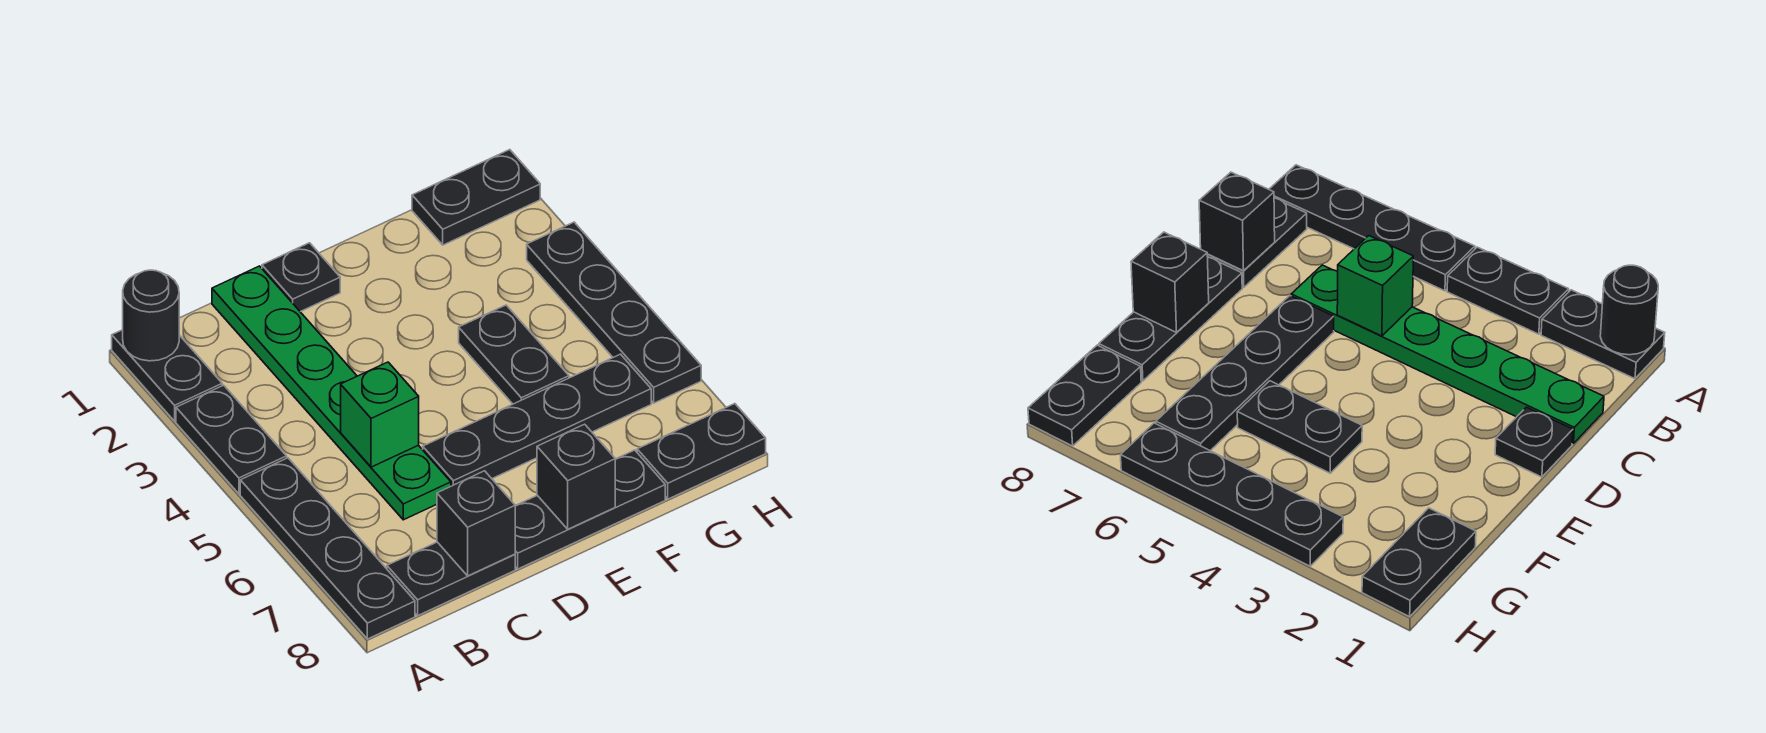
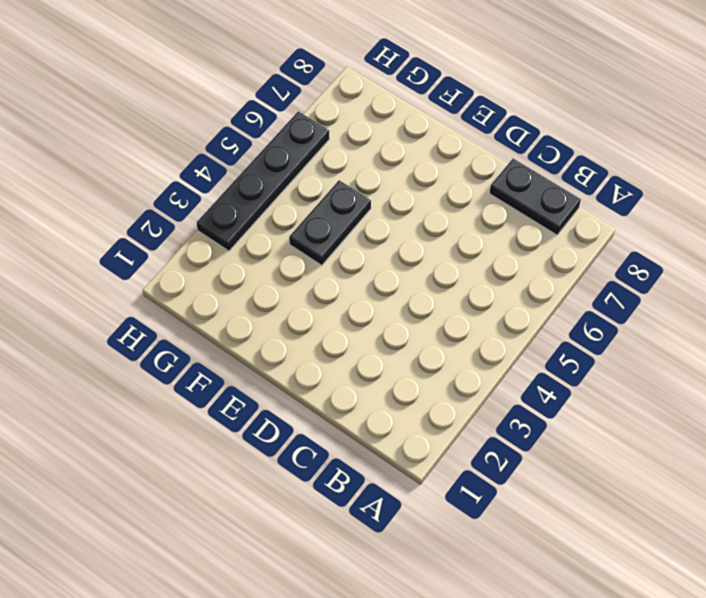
none -> black 1x2 plate [112,330,222,421]
none -> black 1x2 plate [176,385,287,494]
none -> black 1x4 plate [240,458,415,639]

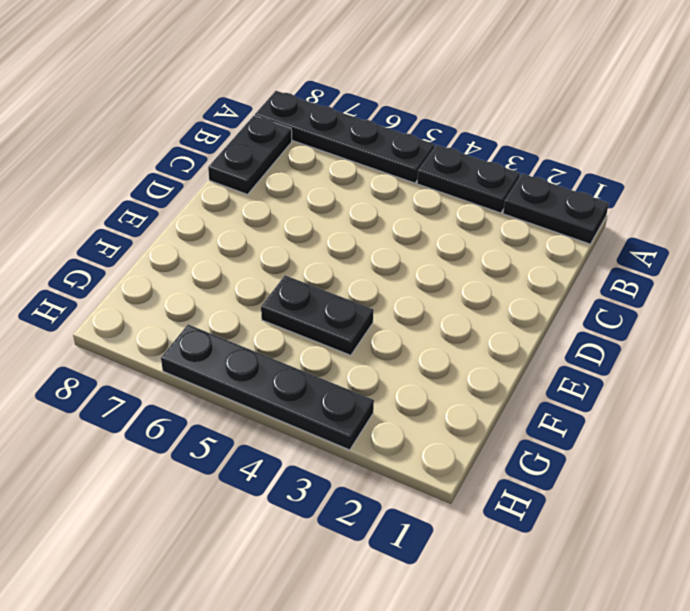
none -> green 1x6 plate [212,266,451,520]
none -> black 1x1 plate [262,243,340,312]
none -> black 1x4 plate [423,354,651,486]

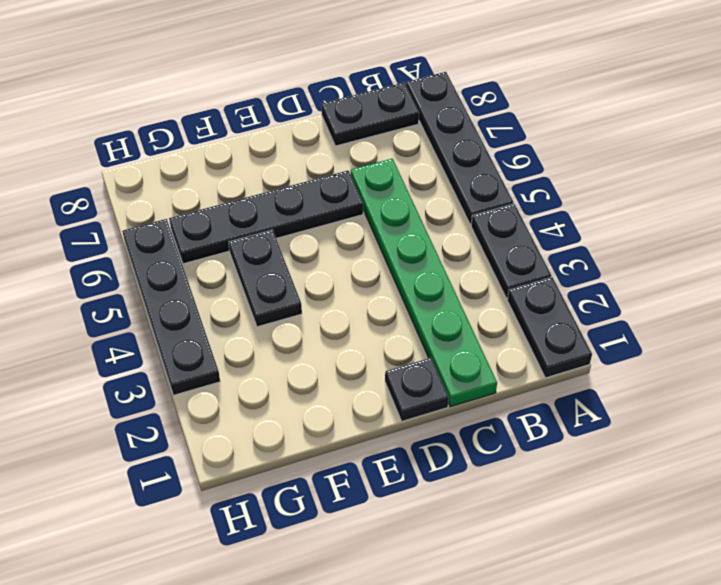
none -> black 1x3 plate [515,450,665,569]
none -> black 1x2 plate [412,150,540,245]
none -> black 1x2 plate [637,404,766,499]

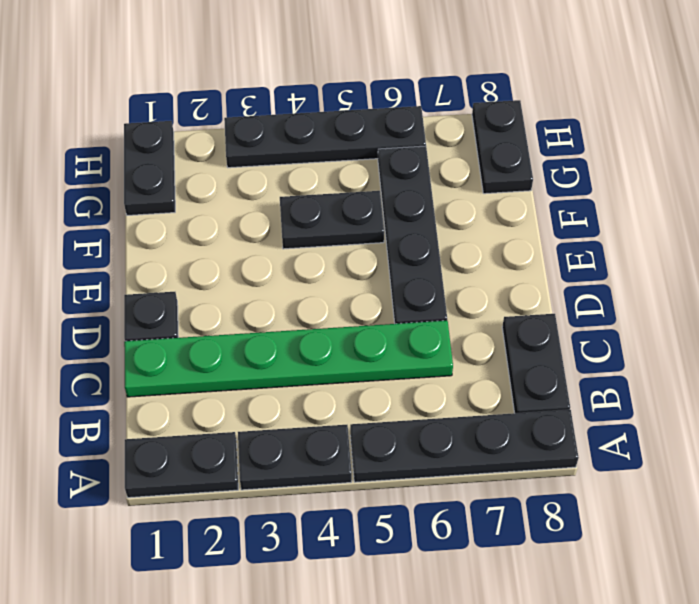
none -> black 1x3 plate [515,450,665,569]
none -> black 1x1 round brick [123,270,179,361]
none -> green 1x1 brick [341,362,419,467]

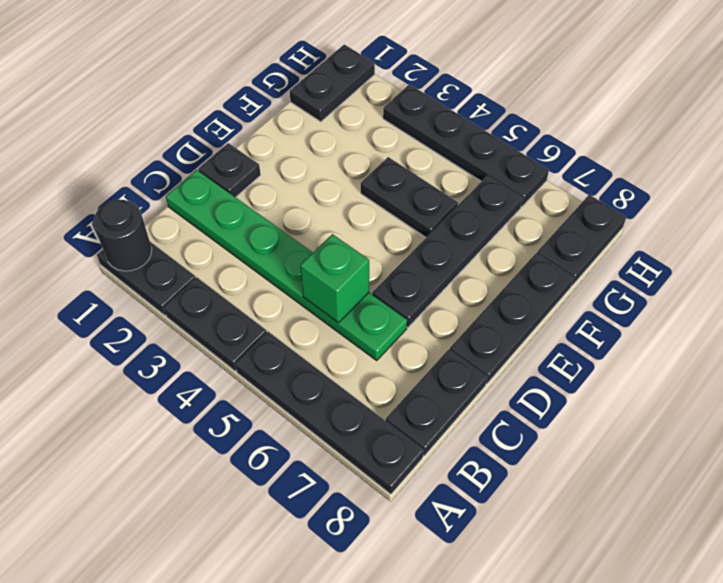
none -> black 1x1 brick [437,471,515,576]
none -> black 1x1 brick [537,424,615,529]

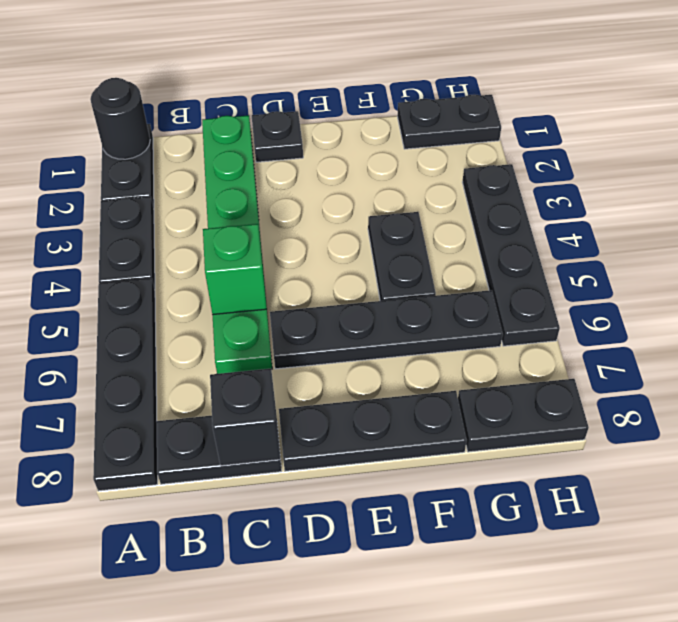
none -> black 1x1 brick [537,424,615,529]

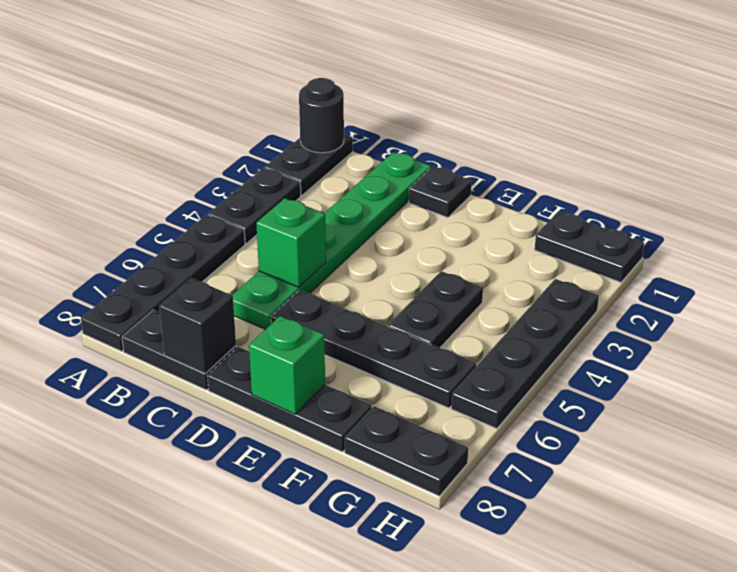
green 1x1 brick [249,316,325,414] -> black 1x1 brick [537,424,615,529]

